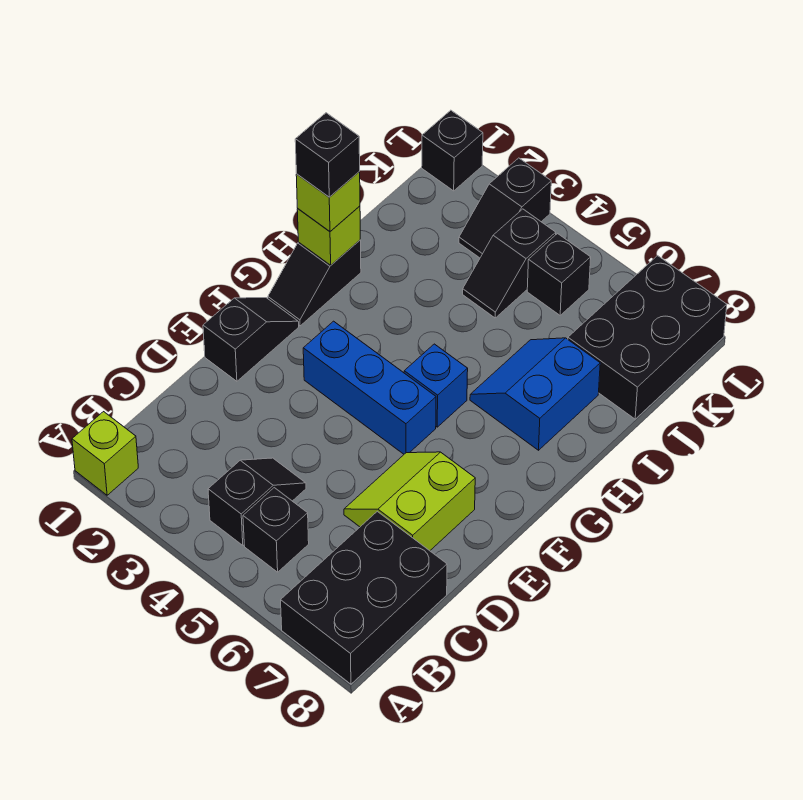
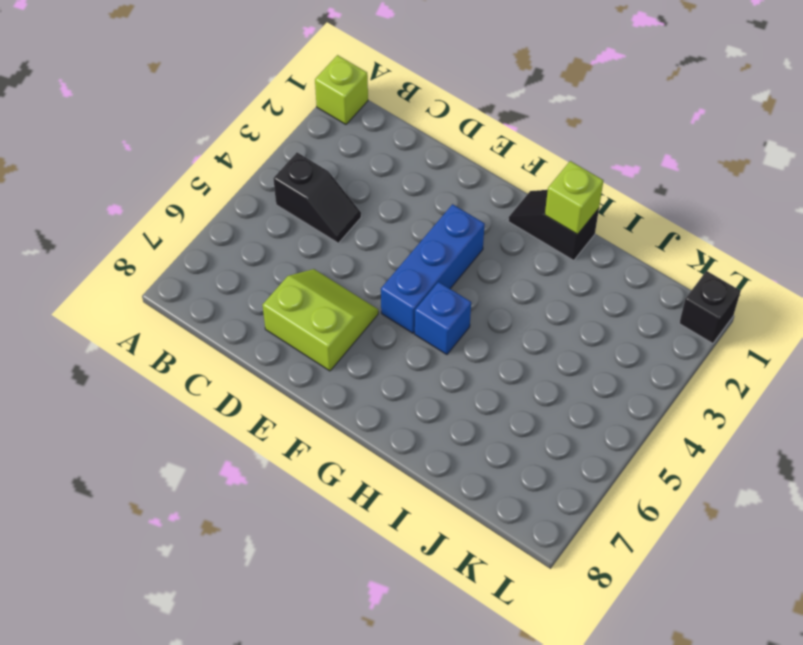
none -> black 2x3 brick [281,511,447,684]
none -> black 1x1 brick [243,488,309,572]
none -> black 1x2 slope [203,298,299,381]

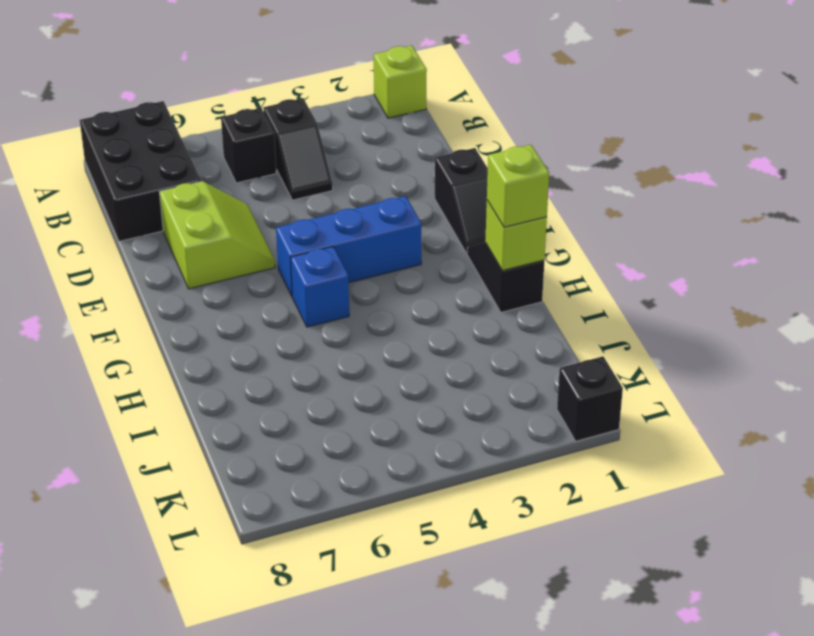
none -> blue 2x2 slope [470,338,600,450]
none -> black 1x2 slope [463,209,556,318]
none -> black 2x3 brick [568,256,727,419]

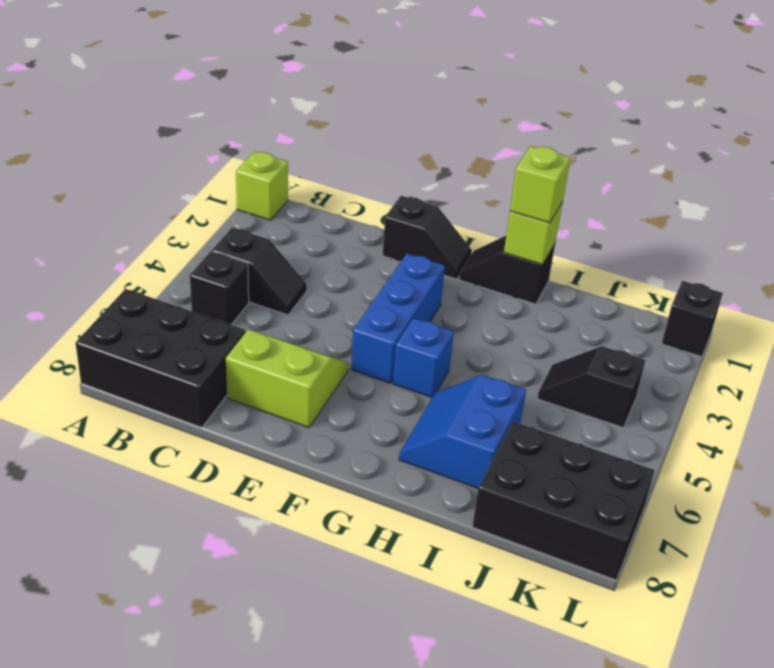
blue 2x2 slope [399,375,526,488] -> blue 2x2 slope turned to [470,338,600,450]
none -> black 1x2 slope [459,158,551,258]
none -> black 1x1 brick [527,234,591,315]
none -> black 1x1 brick [295,113,360,197]

